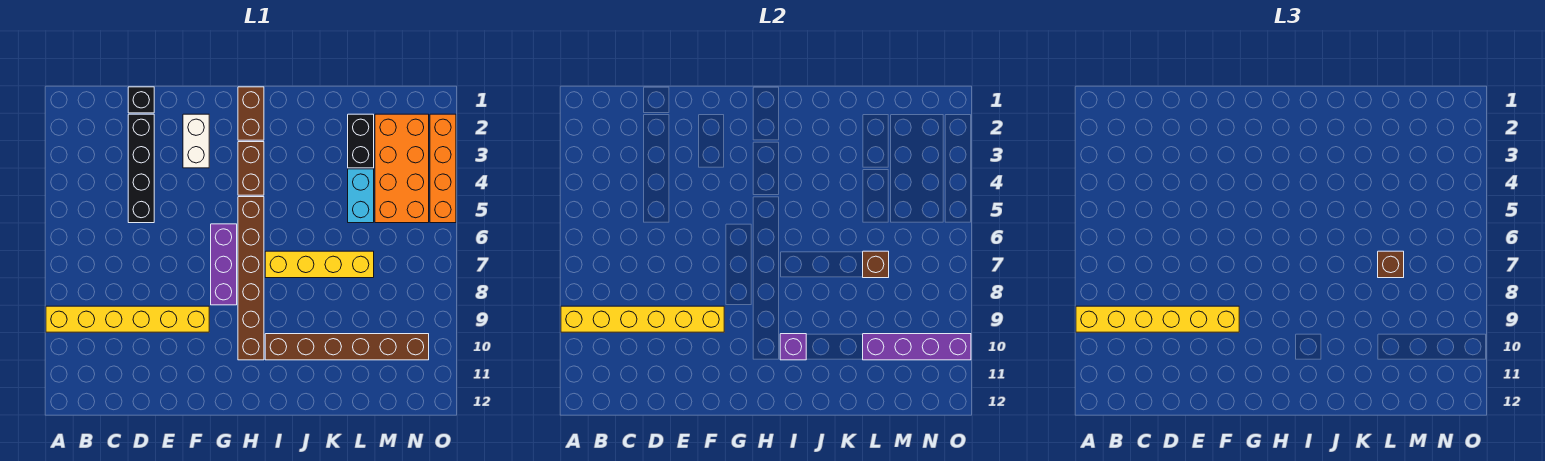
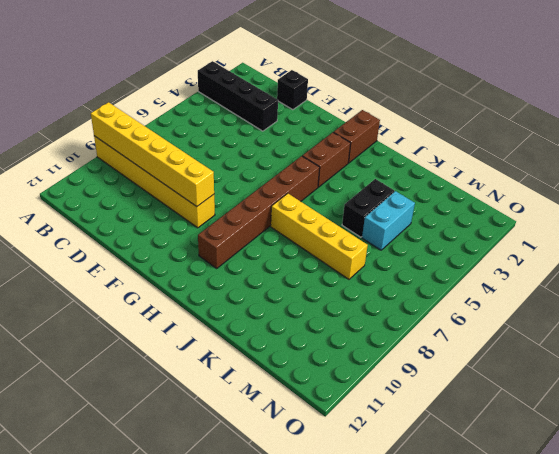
black 1x4 brick [198,61,278,131] -> black 1x4 brick turned to [128,114,154,223]
black 1x2 brick [342,179,394,237] -> black 1x2 brick moved to [348,114,374,168]
none -> white 1x2 brick [183,114,209,168]
none -> purple 1x3 brick [211,224,237,305]
none -> brown 1x6 brick [265,334,429,360]

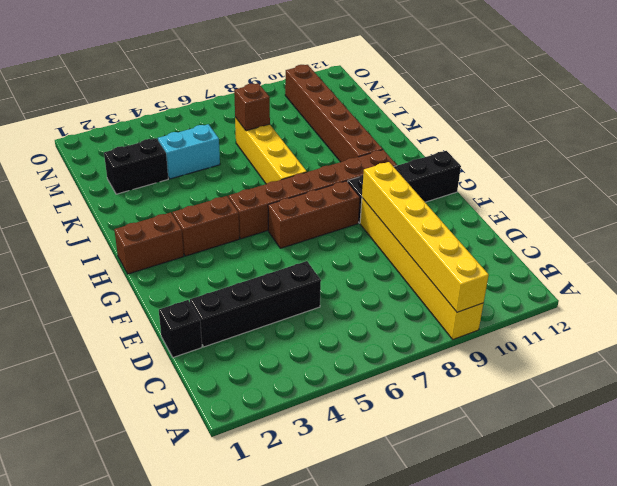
brown 1x3 brick [268,181,360,248] -> purple 1x3 brick [211,224,237,305]
black 1x4 brick [348,151,461,223] -> none
none -> white 1x2 brick [183,114,209,168]
none -> orange 2x4 brick [375,114,429,223]
none -> orange 1x4 brick [430,114,456,223]

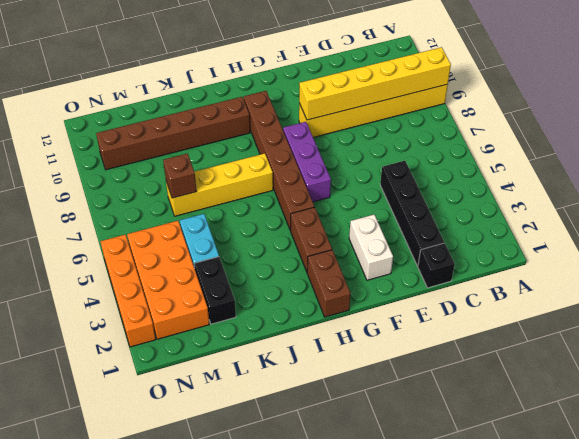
none -> purple 1x1 brick [780,334,806,360]
none -> purple 1x4 brick [863,334,971,360]
none -> yellow 1x6 brick [1076,306,1239,332]

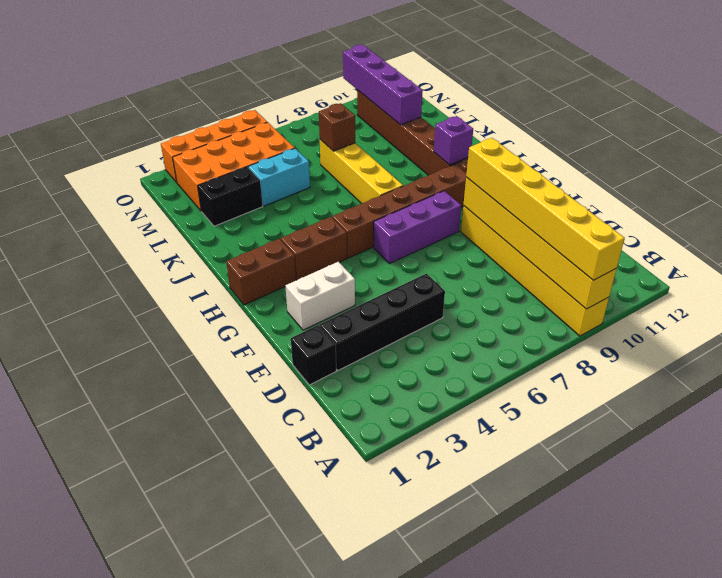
none -> brown 1x1 brick [1378,251,1404,278]

